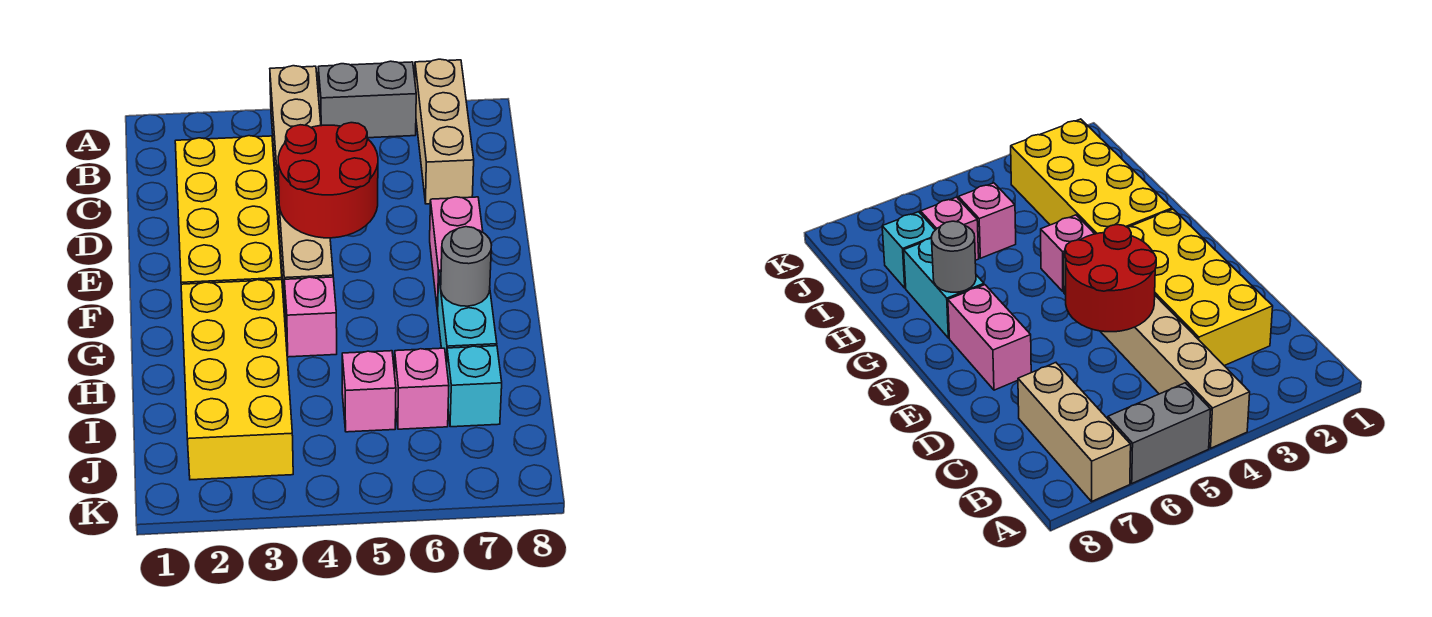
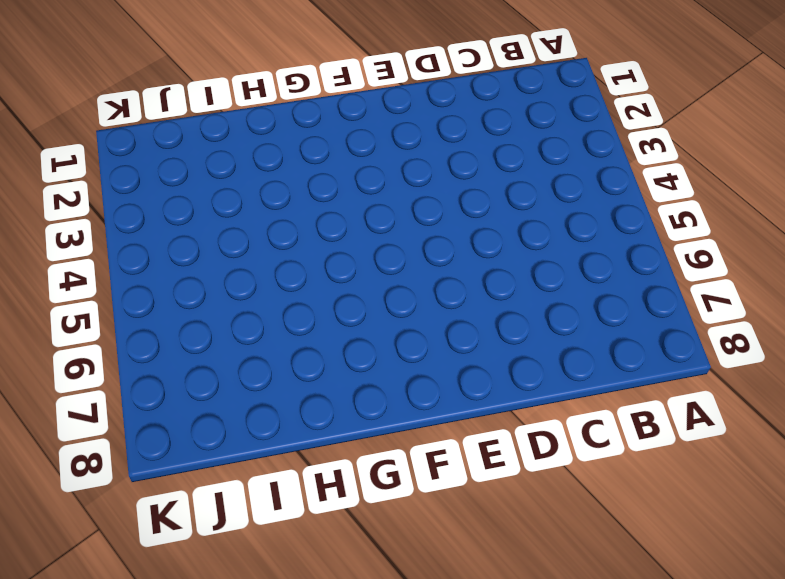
none -> tan 1x6 brick [270,66,333,309]
none -> grey 1x2 brick [318,61,416,138]
none -> tan 1x3 brick [415,59,474,204]

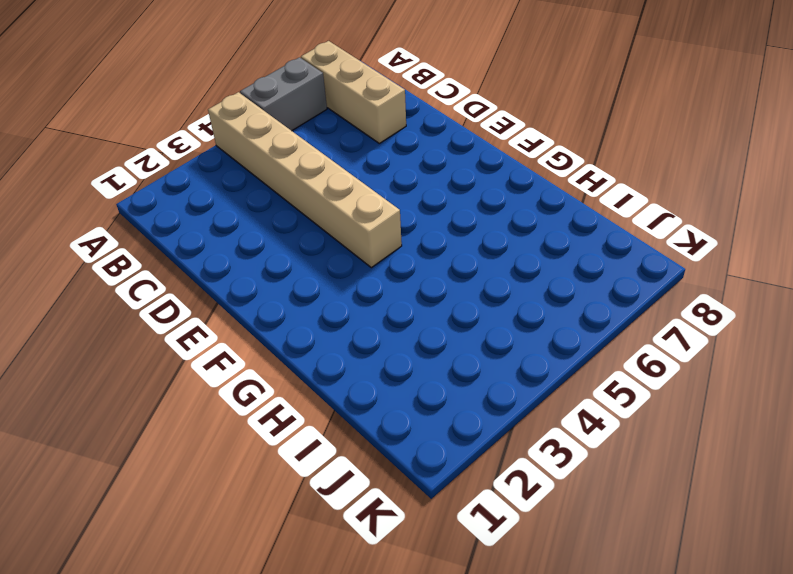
none -> yellow 2x4 brick [175,136,282,284]
none -> pink 1x2 brick [430,197,483,312]
none -> yellow 2x4 brick [181,280,293,480]

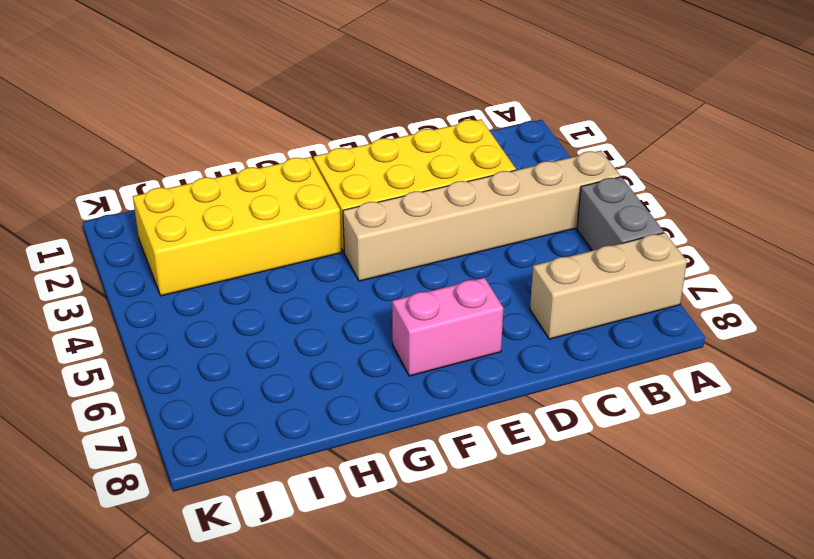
none -> pink 1x1 brick [284,277,337,357]
none -> cyan 1x2 brick [438,272,497,364]
none -> pink 1x1 brick [342,351,396,432]

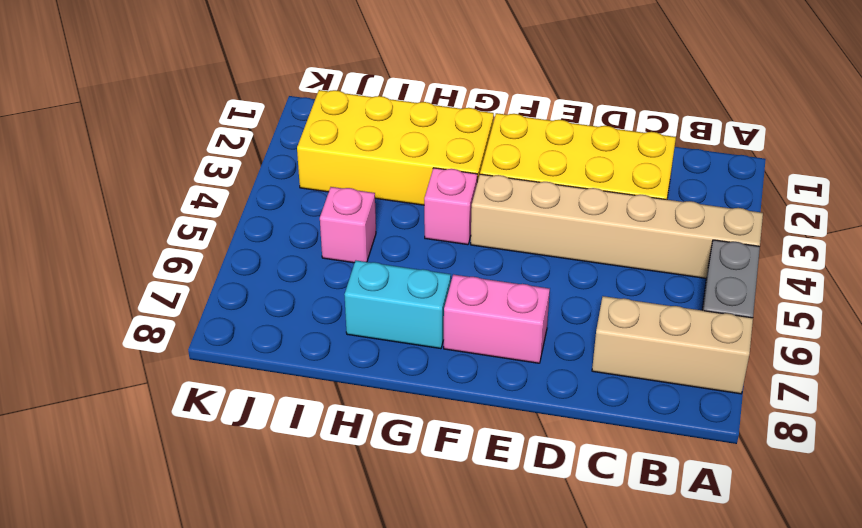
none -> pink 1x1 brick [394,348,449,429]
none -> cyan 1x1 brick [447,346,502,427]
none -> red 2x2 round brick [278,123,378,238]

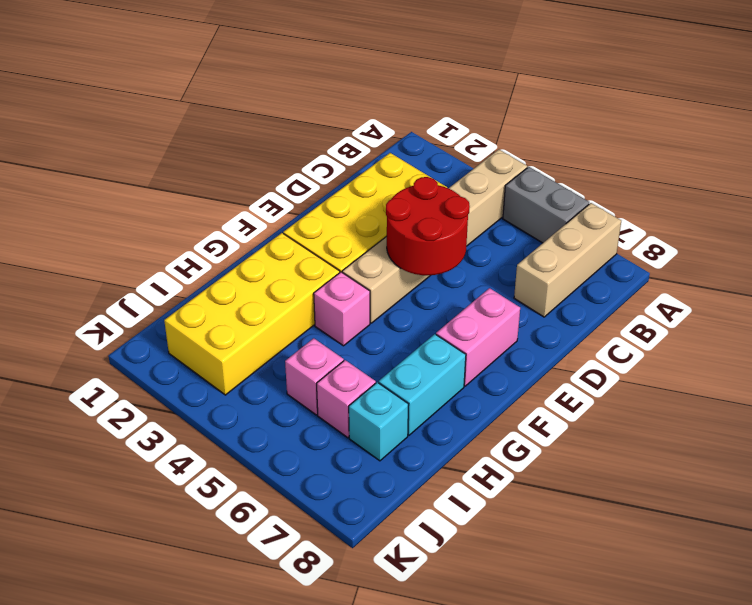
none -> grey 1x1 round brick [441,227,492,306]

